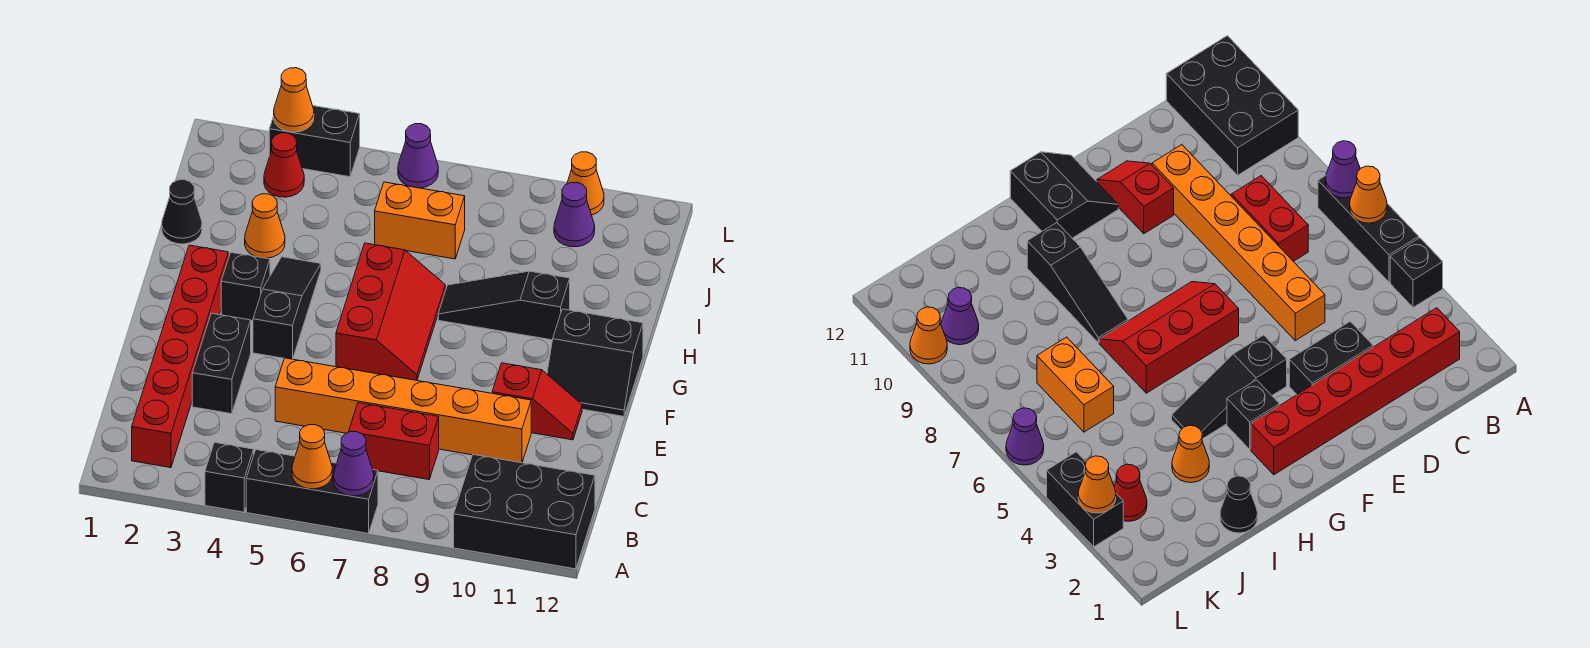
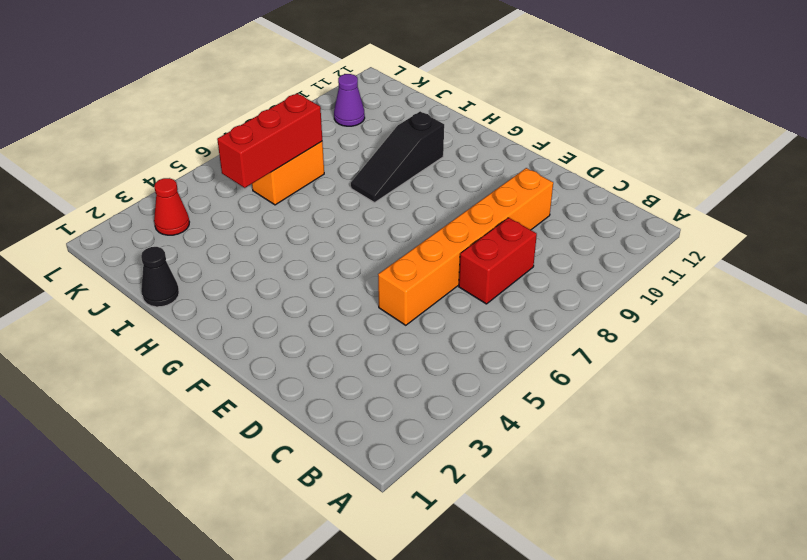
red 1x3 brick [217,93,322,188] -> none
none -> black 1x1 brick [205,442,254,512]
none -> black 1x3 brick [246,450,378,534]
none -> black 2x3 brick [454,455,595,569]

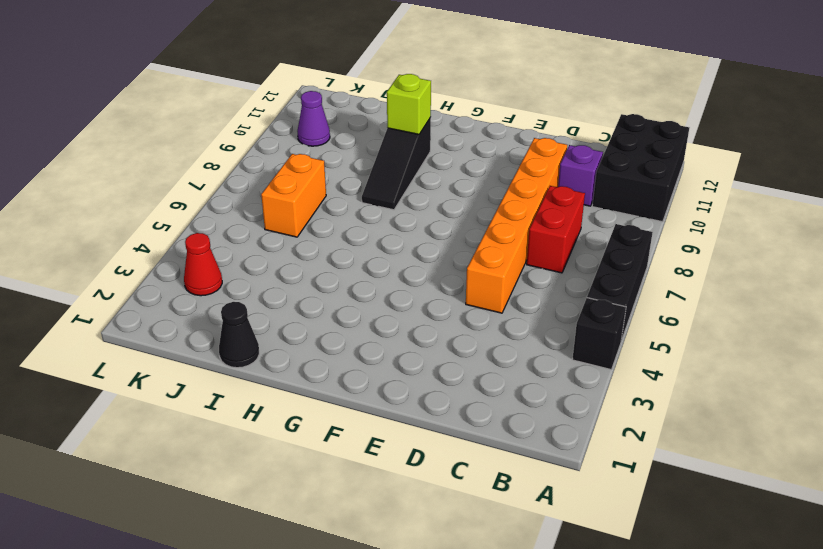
purple 1x1 brick [558,145,603,206] -> none
lime 1x1 brick [387,74,431,134] -> none
none -> red 1x6 brick [132,245,228,468]
none -> black 1x2 brick [192,313,251,414]
none -> red 1x2 slope [492,363,582,440]

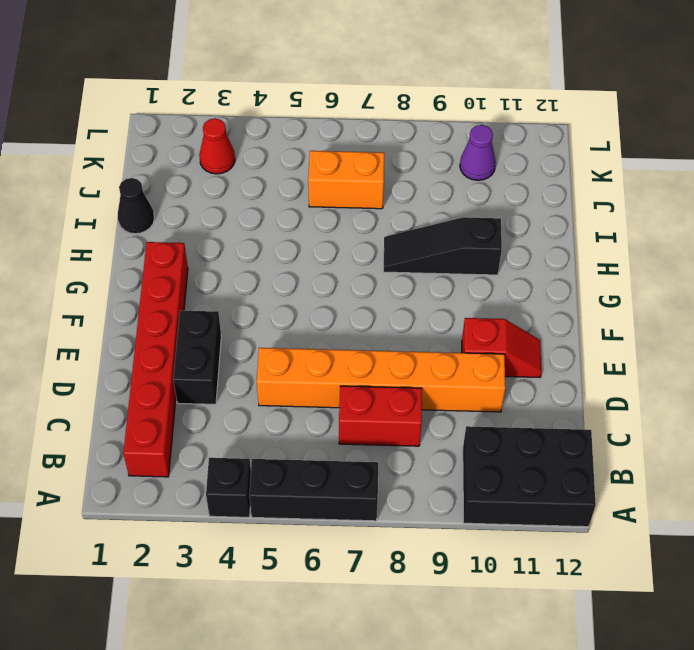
none -> black 1x3 slope [253,257,321,359]
none -> red 2x3 slope [336,243,445,381]
none -> black 2x2 slope [547,309,643,416]

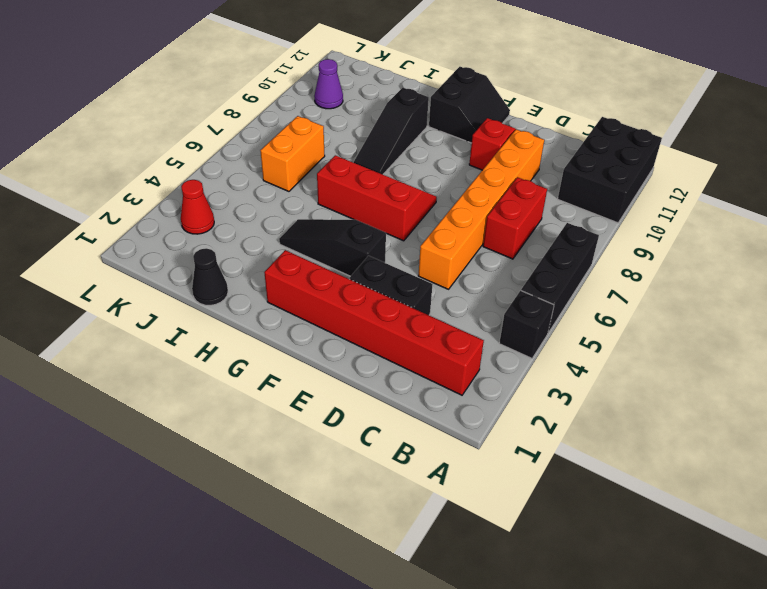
none -> black 1x1 brick [221,252,270,321]
none -> orange 1x1 cone [245,194,285,258]
none -> black 1x2 brick [269,106,360,177]

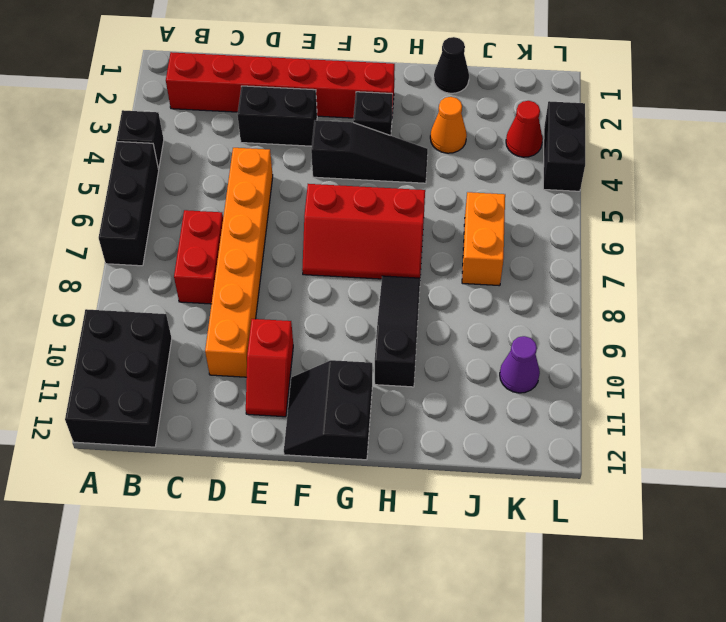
none -> purple 1x1 cone [398,124,438,188]
none -> orange 1x1 cone [567,152,604,215]
none -> orange 1x1 cone [292,425,332,489]

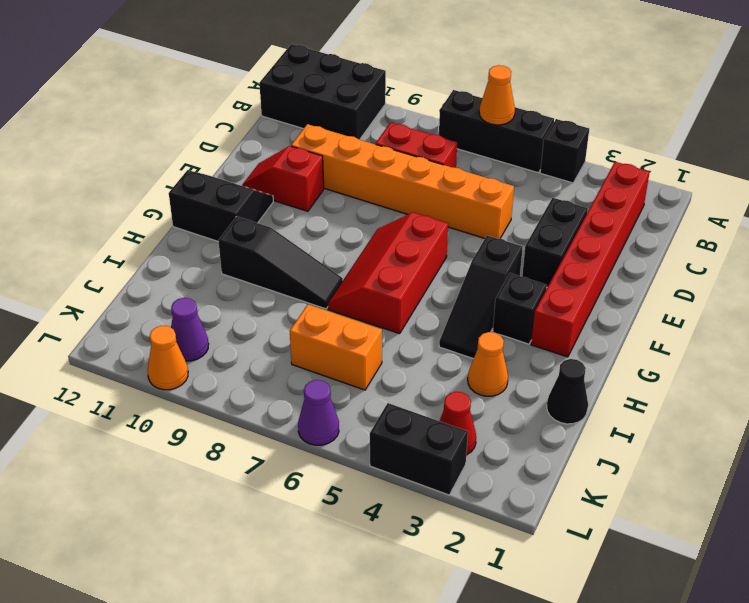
none -> purple 1x1 cone [333,432,374,496]
none -> orange 1x1 cone [274,68,314,132]

